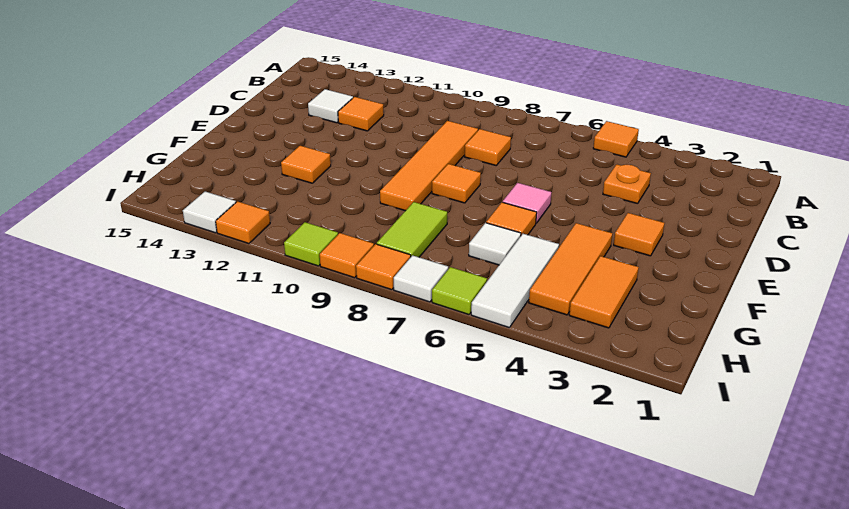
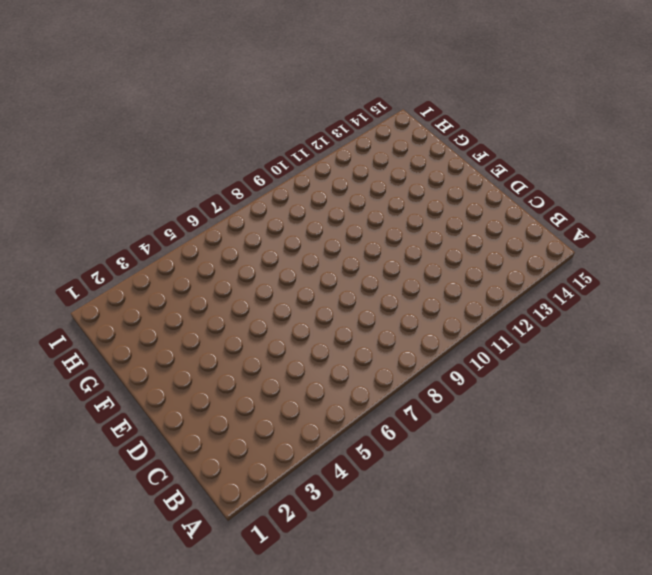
none -> orange 1x1 tile [593,121,639,157]
none -> orange 1x1 plate [603,164,651,204]
none -> orange 1x1 tile [465,129,511,165]

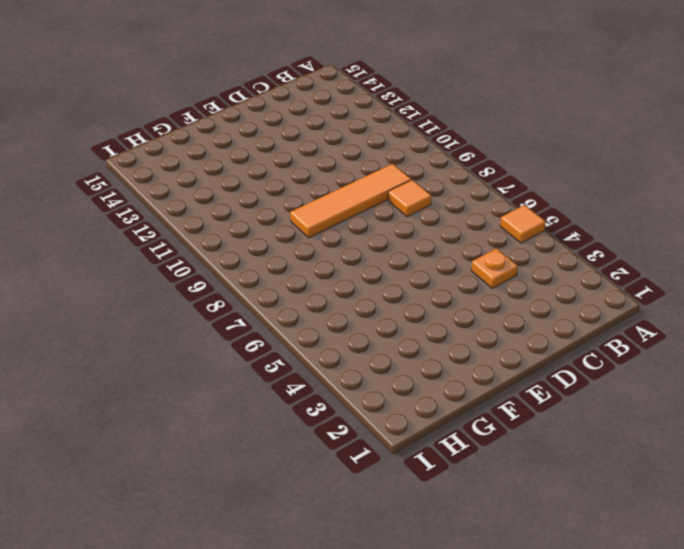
none -> orange 1x1 tile [338,97,384,131]
none -> white 1x1 tile [308,89,353,123]
none -> orange 1x1 tile [614,213,664,256]

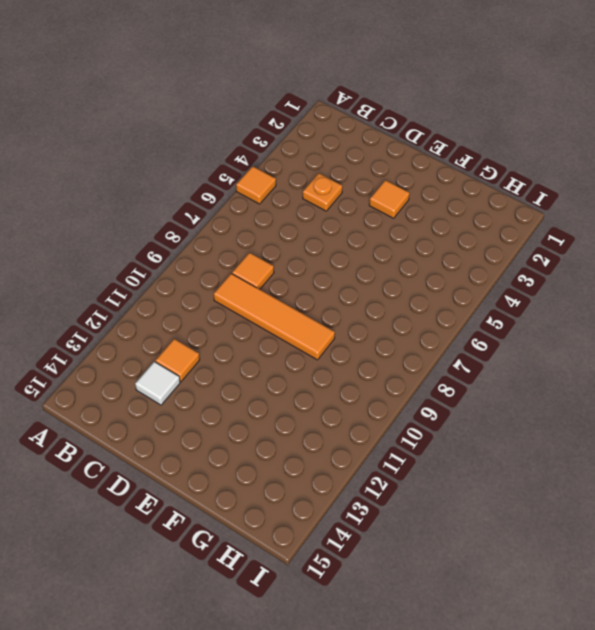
none -> pink 1x1 tile [503,183,552,223]
none -> orange 1x1 tile [432,164,481,203]
none -> orange 1x3 tile [529,223,612,315]

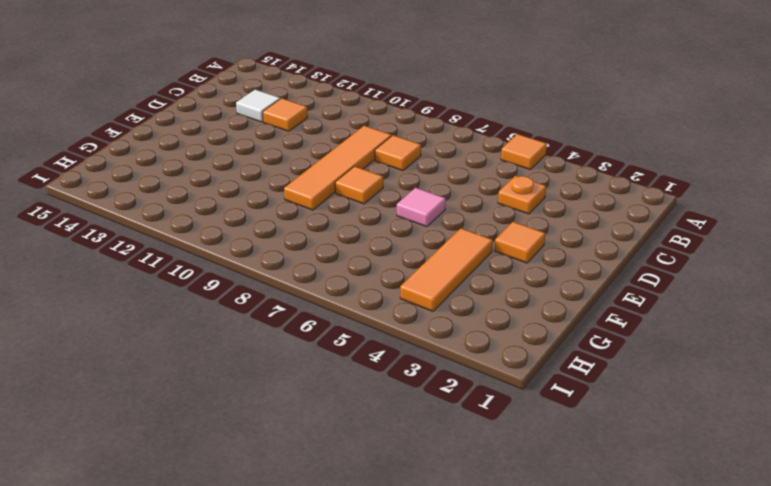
none -> orange 1x1 tile [486,202,537,235]
none -> orange 1x1 tile [281,146,331,183]
none -> orange 1x2 tile [569,256,639,328]

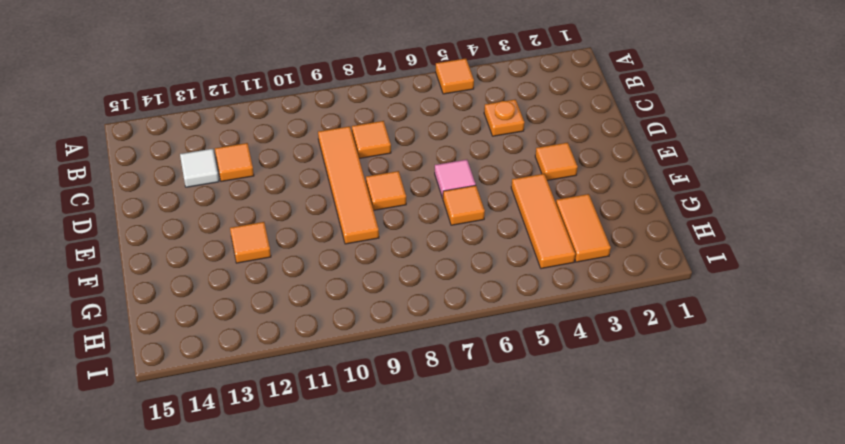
none -> white 1x3 tile [471,234,559,328]
none -> white 1x1 tile [469,223,521,265]
none -> lime 1x2 tile [377,202,447,257]

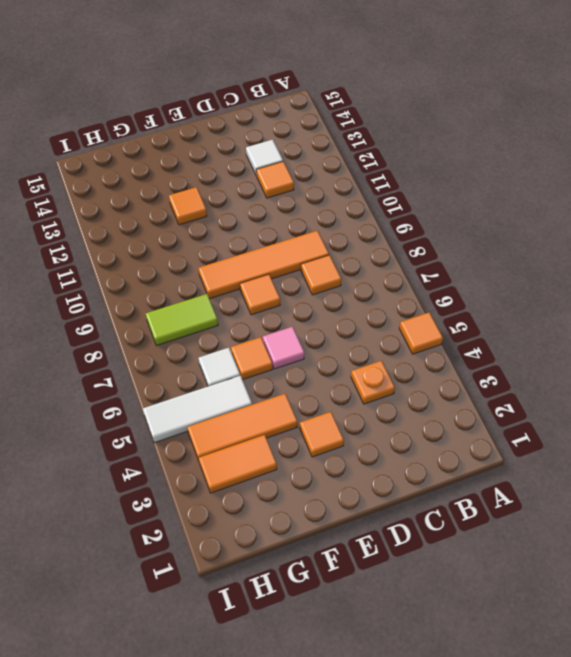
none -> lime 1x1 tile [432,267,487,315]
none -> white 1x1 tile [394,255,448,302]
none -> orange 1x1 tile [356,244,411,290]

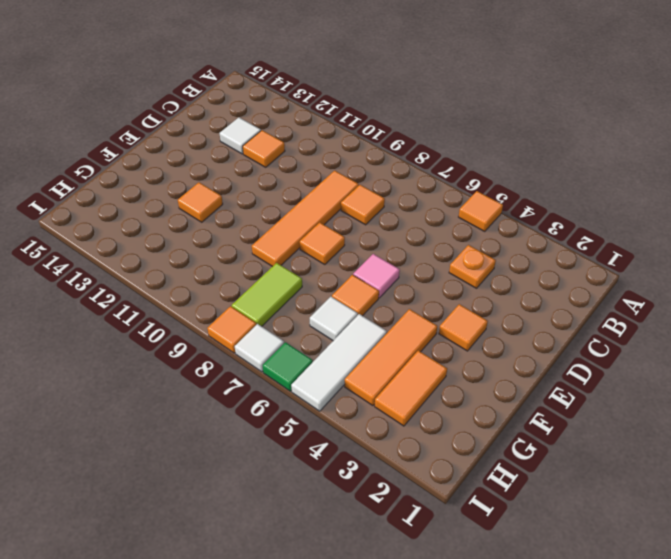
green 1x1 tile [263,342,313,391] -> lime 1x1 tile [432,267,487,315]
none -> orange 1x1 tile [320,233,374,278]
none -> lime 1x1 tile [284,222,338,266]
none -> orange 1x1 tile [216,201,270,244]

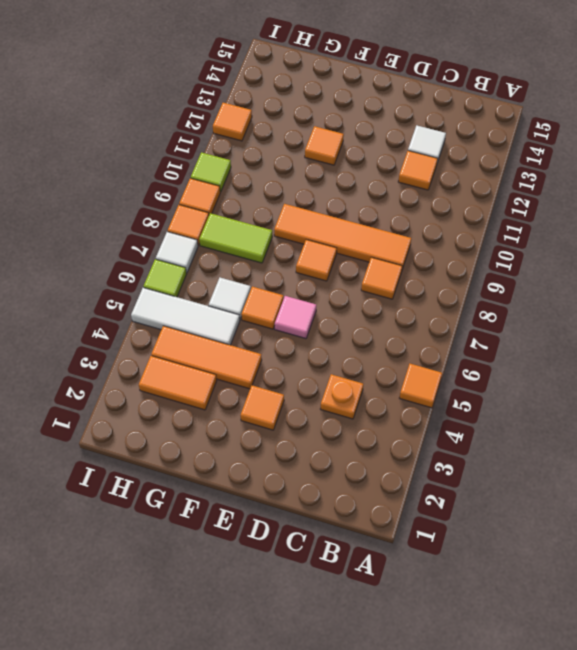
none -> white 1x1 tile [183,192,236,233]

